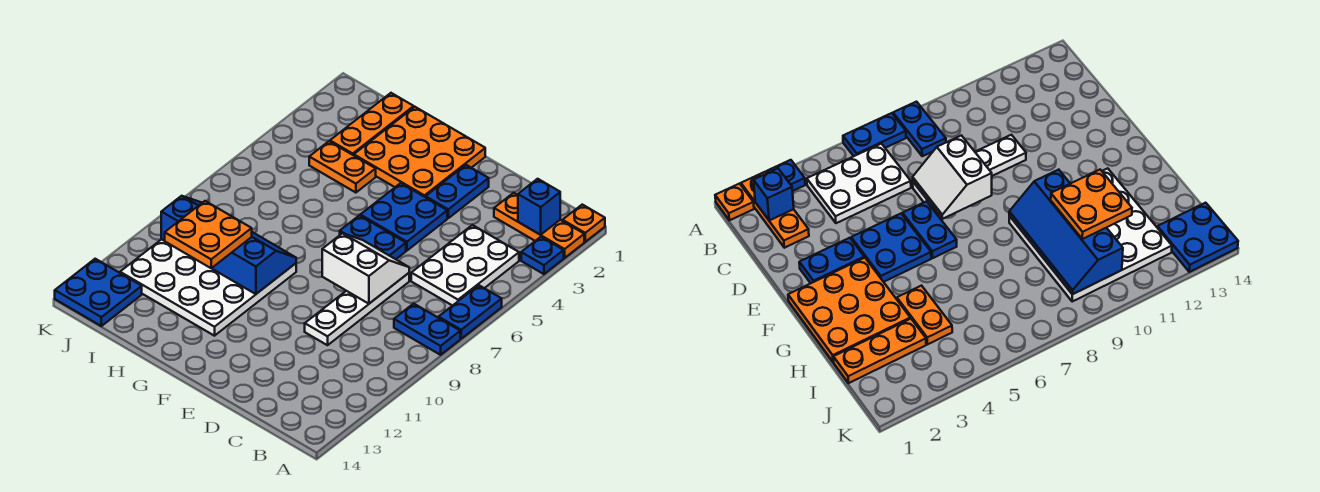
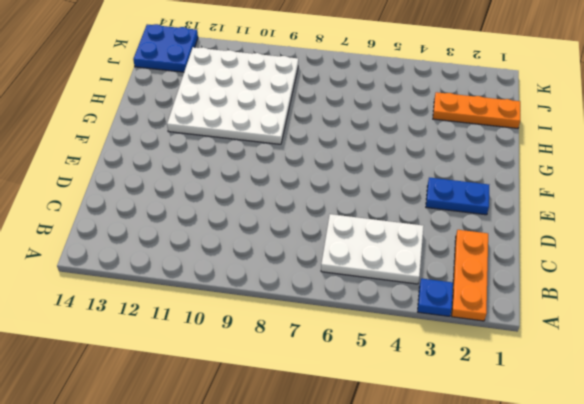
none -> orange 1x1 plate [563,205,605,242]
none -> blue 1x2 plate [439,285,502,339]
none -> blue 1x2 plate [394,304,460,355]

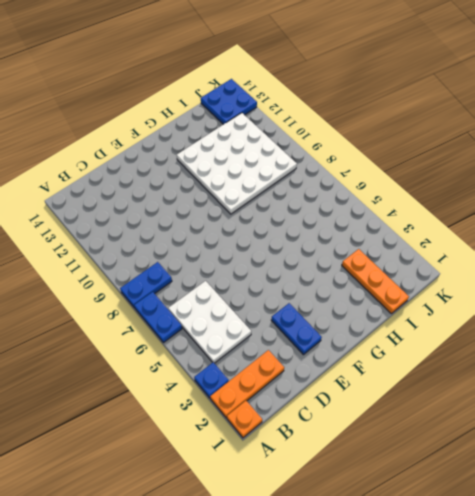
none -> white 1x4 plate [305,273,409,345]
none -> blue 2x2 plate [360,183,447,251]
none -> blue 1x2 plate [340,215,406,259]

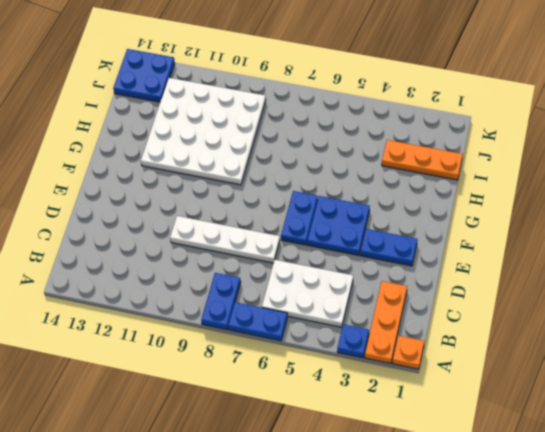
none -> orange 3x3 plate [354,107,485,197]
none -> orange 1x2 plate [309,141,376,193]
none -> blue 1x1 brick [518,179,560,235]

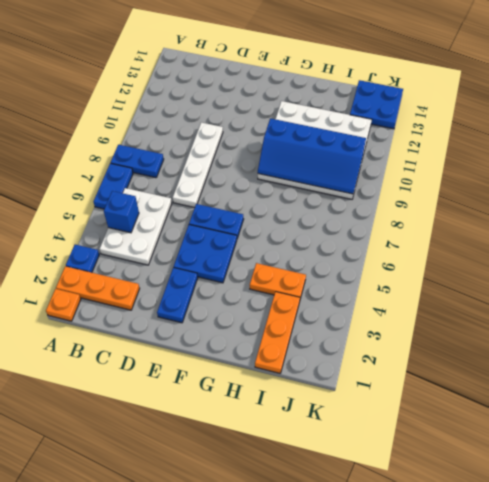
blue 1x1 brick [104,191,139,233] -> blue 1x1 brick moved to [518,179,560,235]
none -> orange 3x3 plate [354,107,485,197]
none -> white 2x2 slope [322,233,409,304]
none -> orange 2x2 plate [165,201,252,268]

